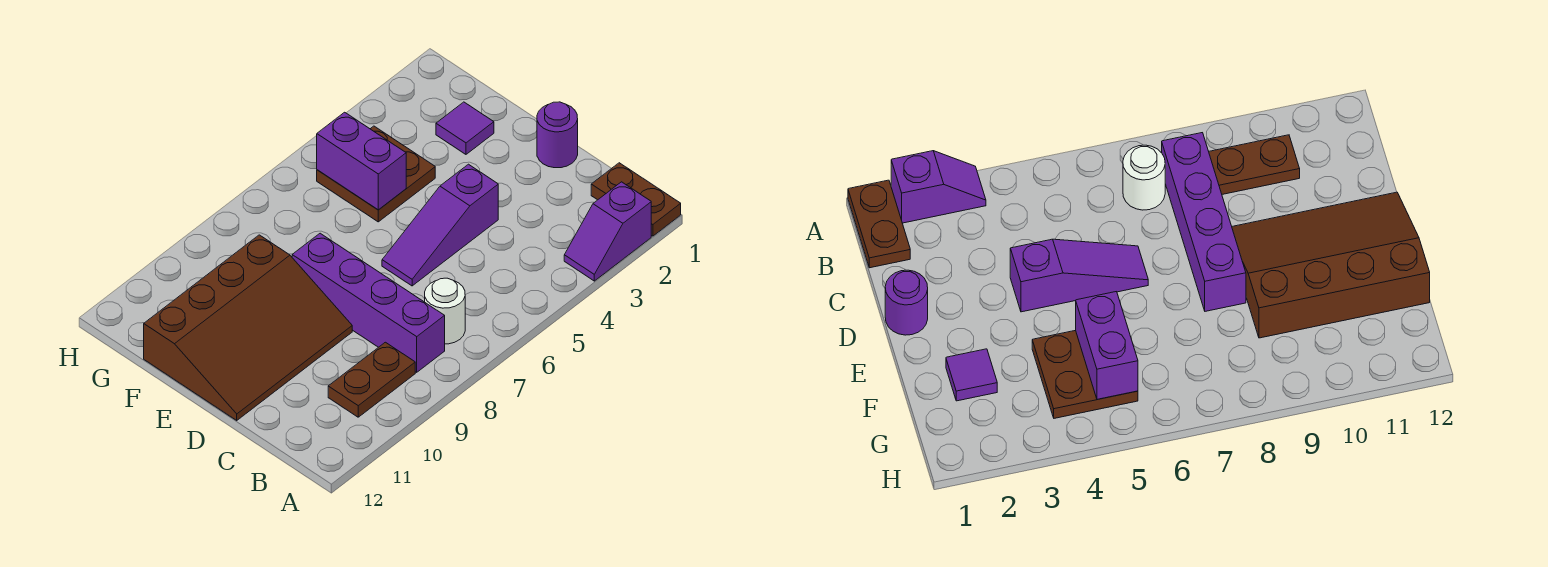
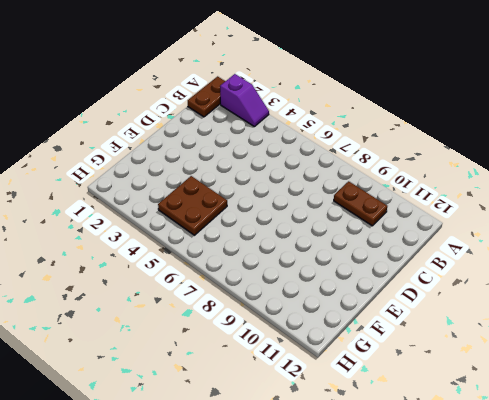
none -> white 1x1 round brick [425,278,465,344]
none -> purple 1x4 brick [292,233,445,372]

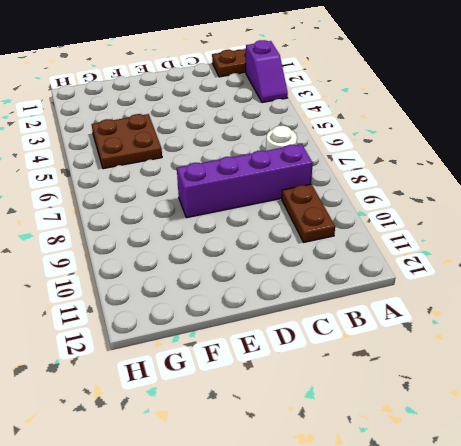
none -> purple 1x1 round brick [537,102,578,168]
none -> purple 1x3 slope [382,164,498,286]

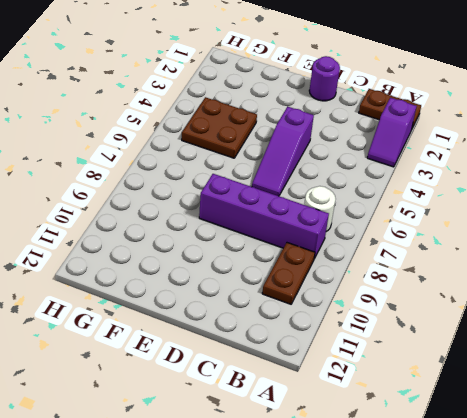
none -> brown 3x4 slope [144,235,352,420]
none -> purple 1x1 tile [436,102,494,154]

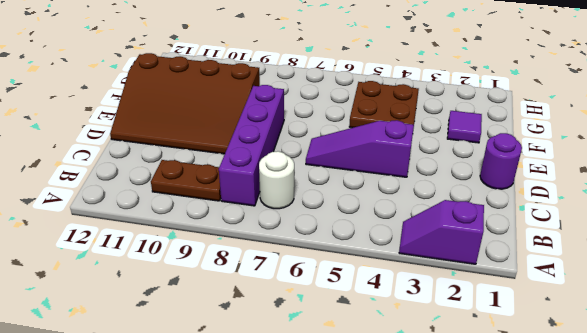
none -> brown 1x2 plate [591,163,681,236]
none -> purple 1x2 brick [317,112,406,210]

